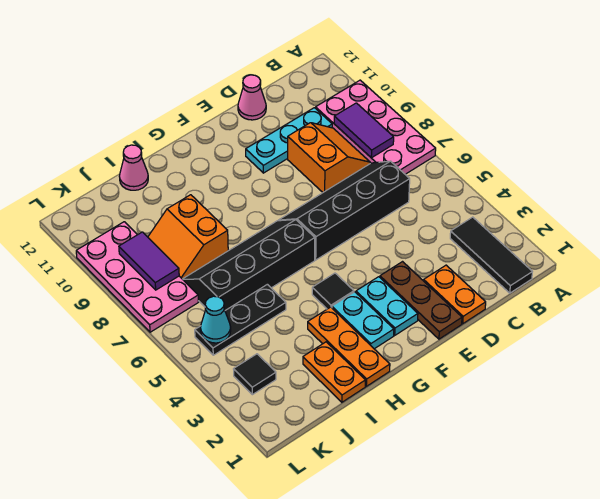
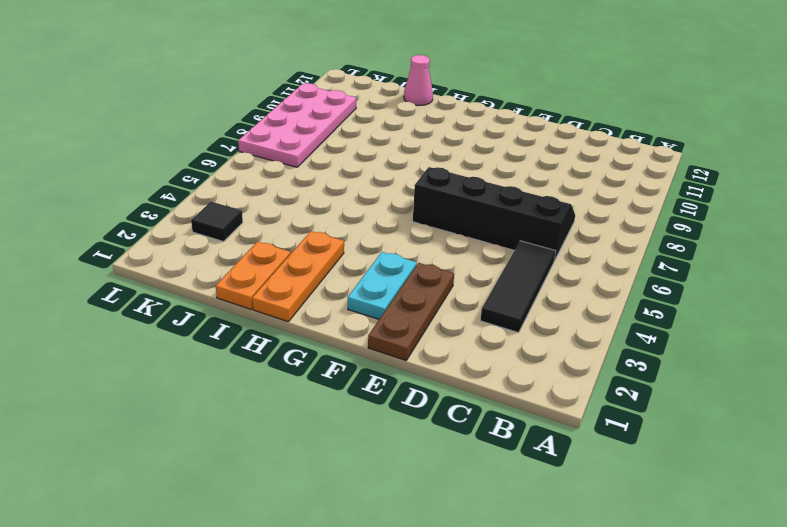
black 1x3 tile [480,241,556,333] -> black 1x3 tile moved to [450,217,532,293]
none -> pink 2x4 plate [316,80,436,174]
none -> orange 2x2 slope [288,123,370,192]
none -> cyan 1x3 plate [246,108,332,173]

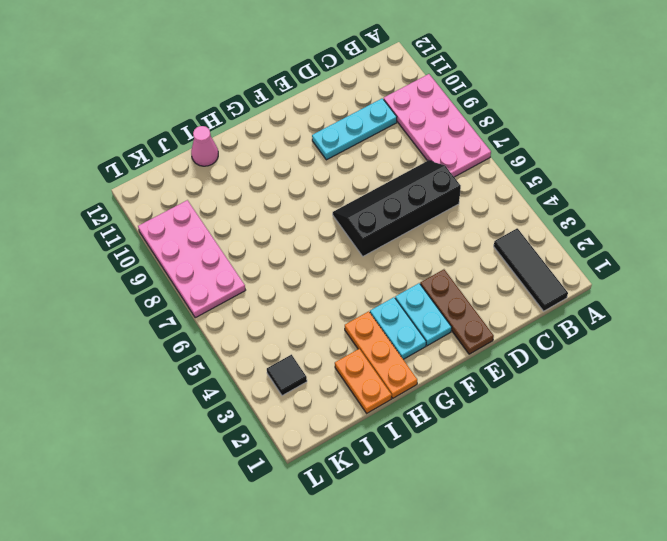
none -> orange 2x2 slope [288,123,370,192]
none -> orange 1x2 plate [424,265,486,324]
none -> pink 1x1 cone [238,75,266,120]

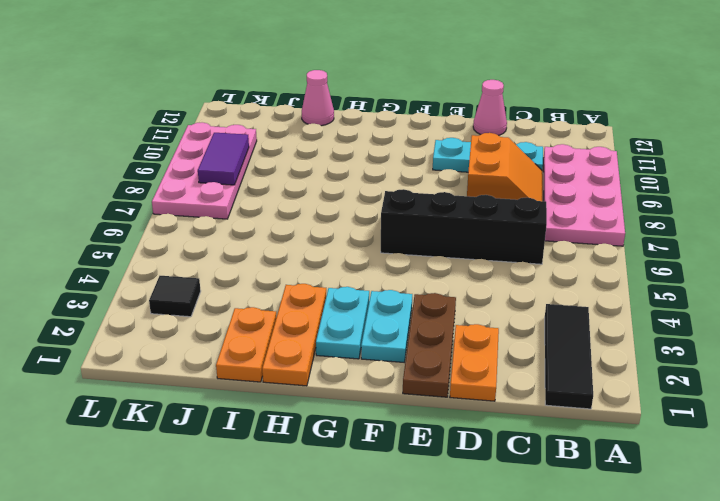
none -> black 1x1 tile [312,273,354,309]
none -> black 2x4 slope [183,220,315,310]
none -> black 1x3 plate [195,284,286,355]

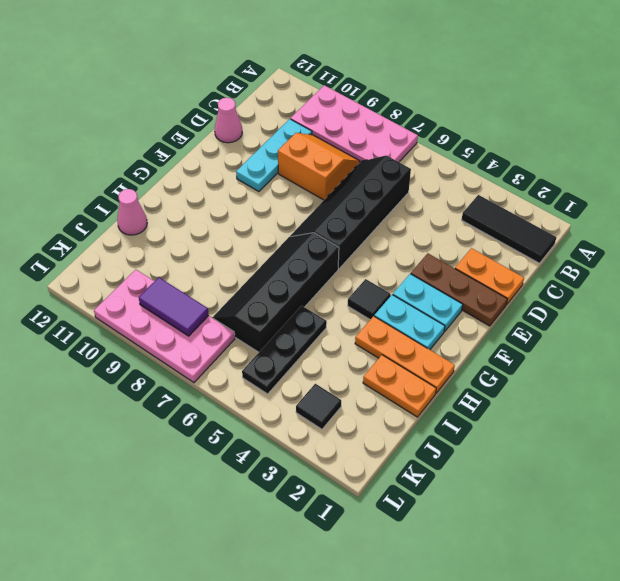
none -> orange 2x2 slope [148,195,228,279]
none -> purple 1x2 tile [334,103,394,158]
none -> cyan 1x1 cone [201,296,231,343]

